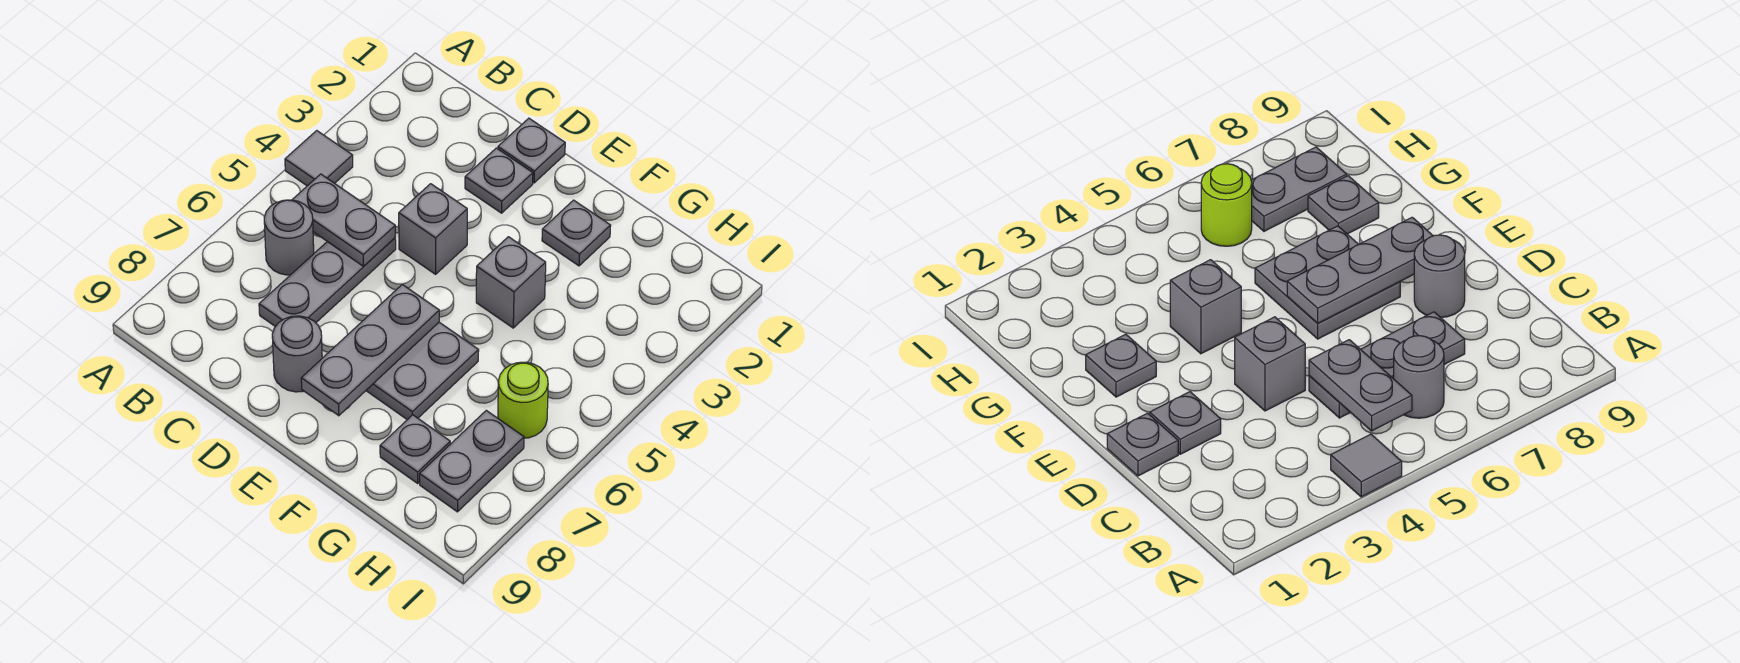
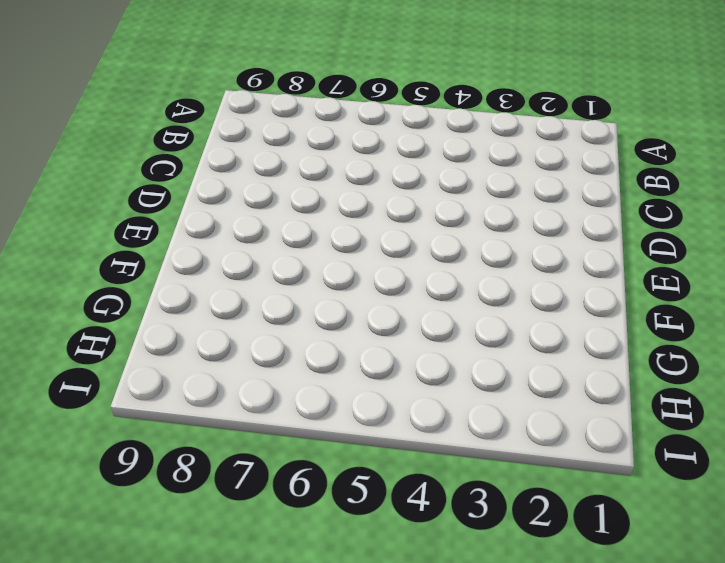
none -> grey 1x1 tile [285,131,353,186]
none -> grey 1x1 round brick [264,200,314,275]
none -> grey 1x3 plate [259,238,396,327]

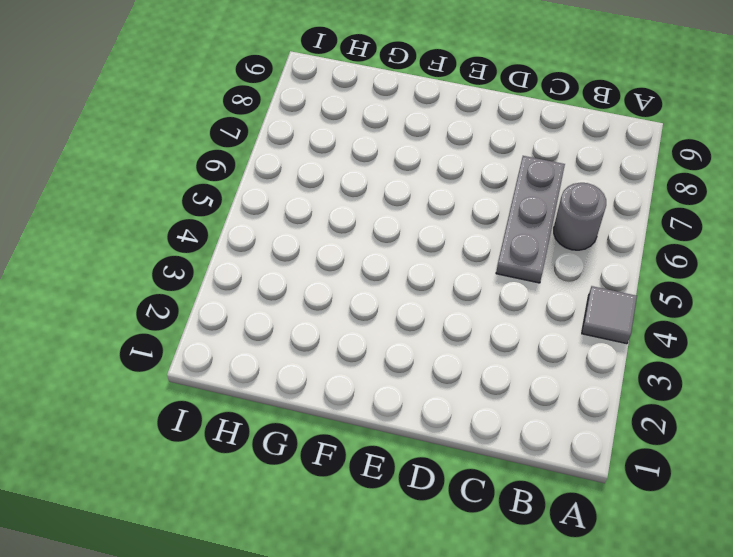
none -> grey 1x1 plate [498,118,565,183]
none -> grey 1x1 plate [465,148,533,213]
none -> grey 1x1 brick [399,184,467,274]

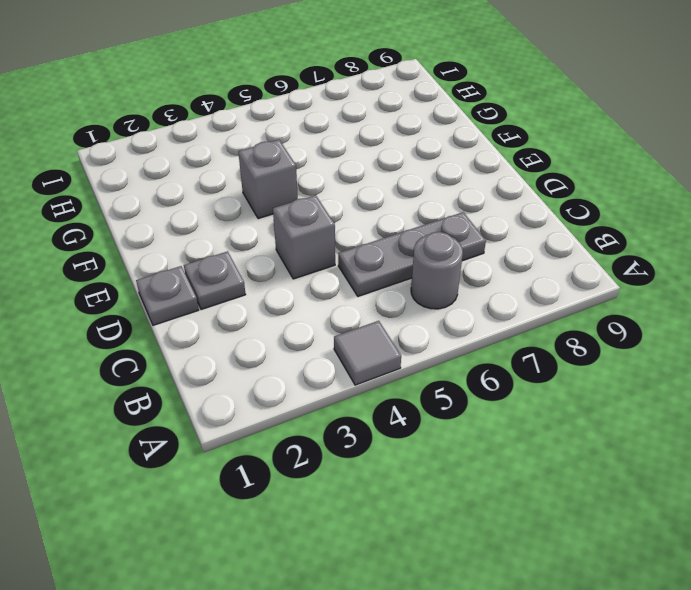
none -> grey 1x1 round brick [272,316,322,392]
none -> grey 2x2 plate [366,322,479,420]
none -> grey 1x1 plate [542,200,611,266]

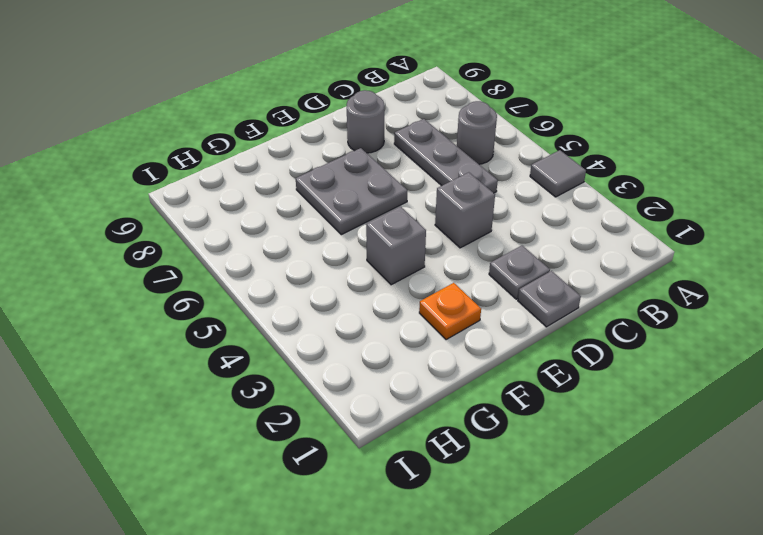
orange 1x1 plate [419,283,481,340] -> grey 1x1 plate [542,200,611,266]
none -> grey 1x1 plate [380,415,450,483]
none -> lime 1x1 round brick [498,362,548,438]
none -> grey 1x2 plate [420,410,524,512]

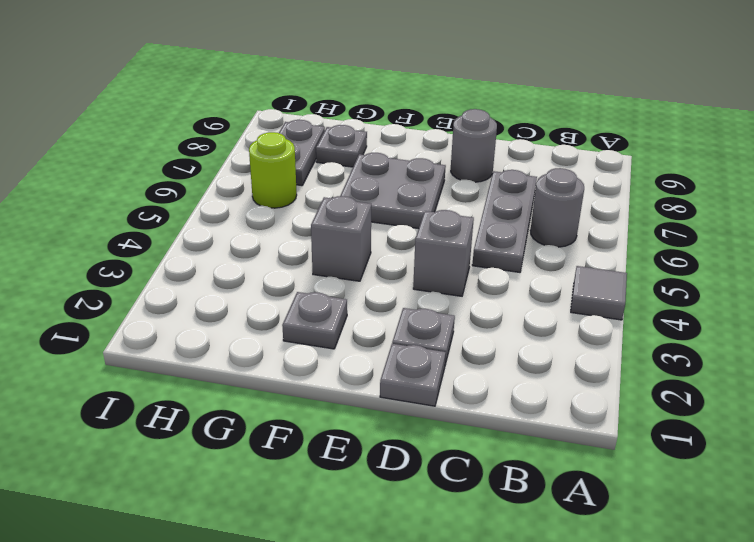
none -> grey 1x2 plate [292,174,395,266]
none -> grey 1x3 plate [301,284,439,416]

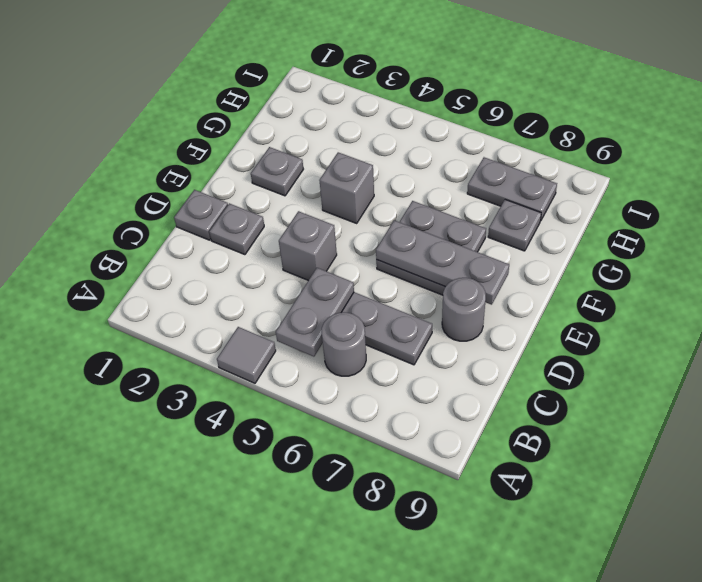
none -> lime 1x1 round brick [498,362,548,438]

